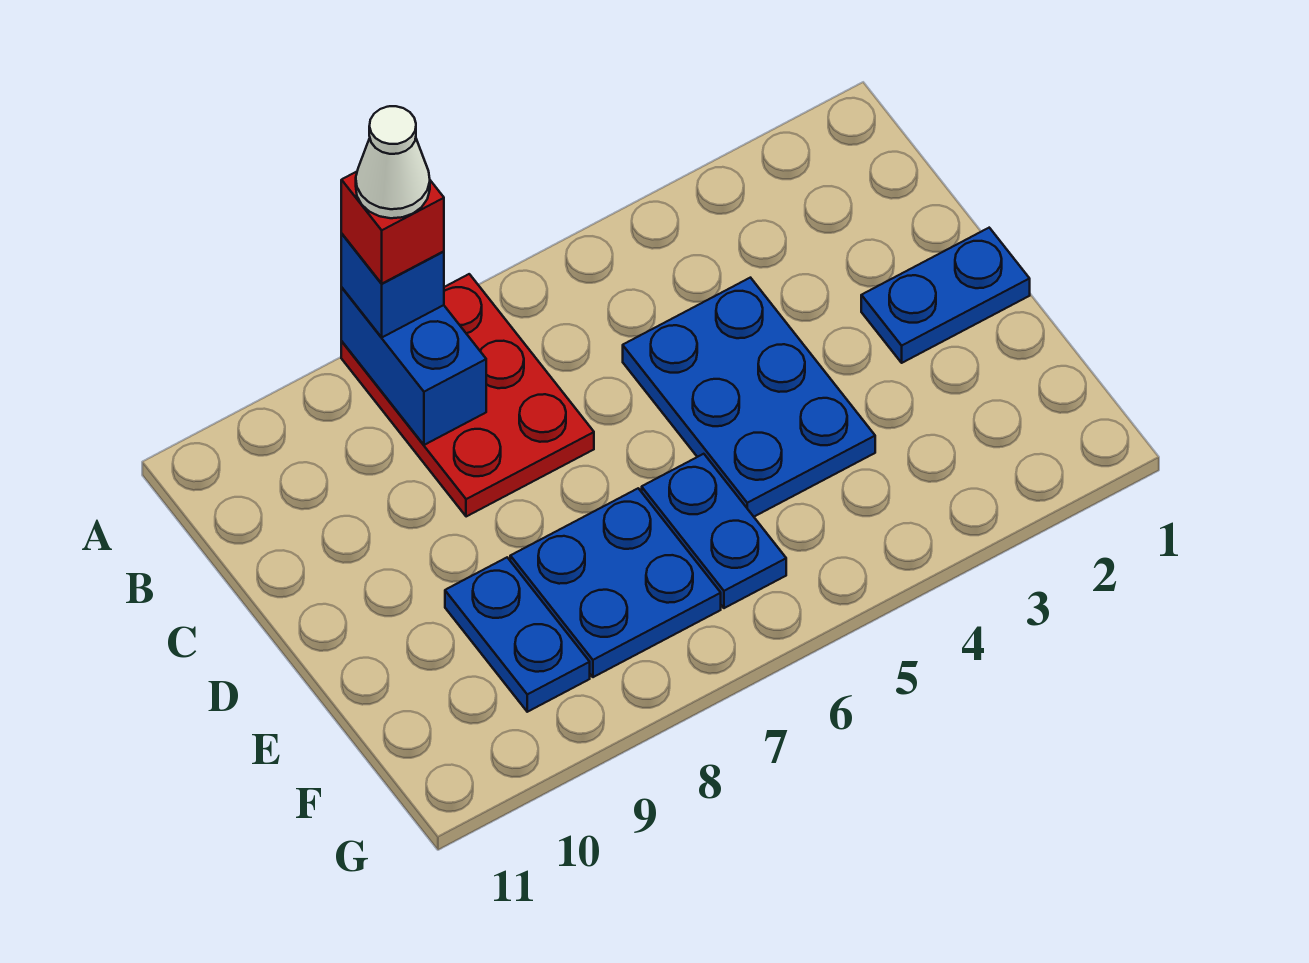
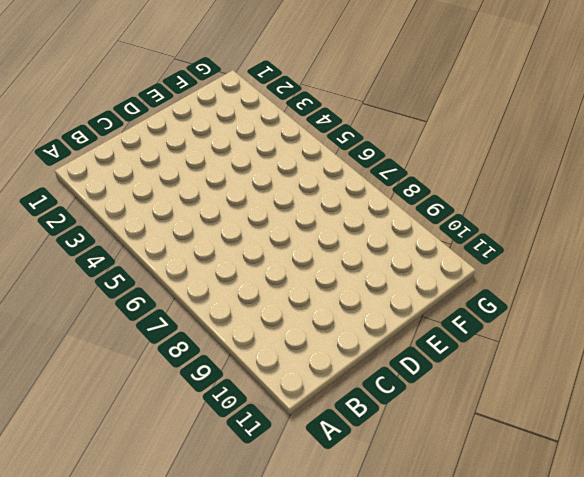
none -> red 2x3 plate [341,274,594,517]
none -> blue 2x3 plate [623,278,875,517]

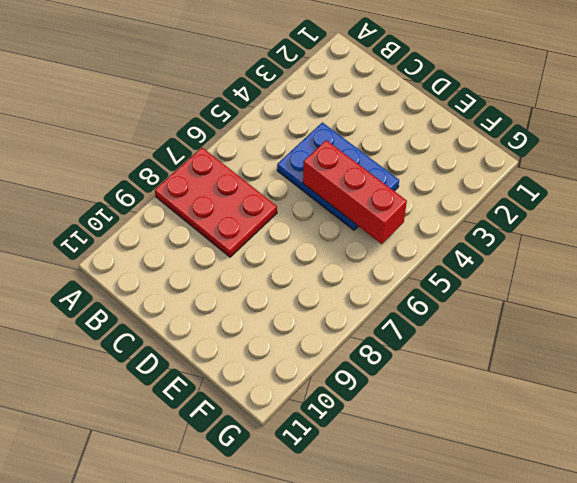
red 1x3 brick [303,140,407,244] -> none
none -> blue 1x2 plate [861,228,1030,363]
none -> blue 1x2 plate [642,454,786,608]

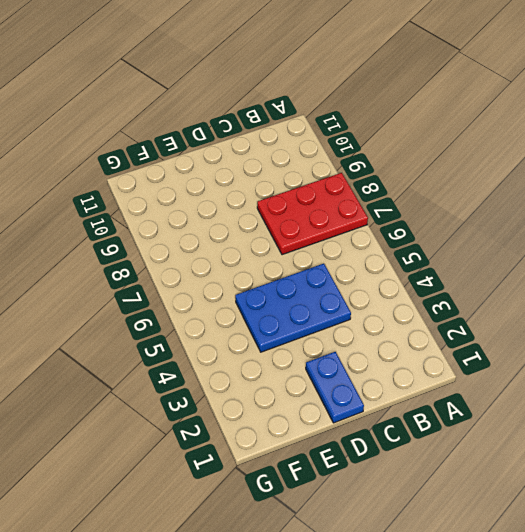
none -> blue 1x2 plate [642,454,786,608]
none -> blue 2x2 plate [510,488,721,677]

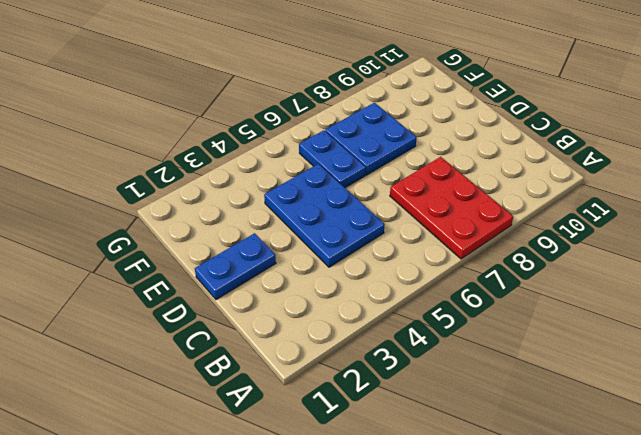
none -> blue 1x2 plate [445,558,590,712]
none -> blue 1x2 brick [341,288,486,445]

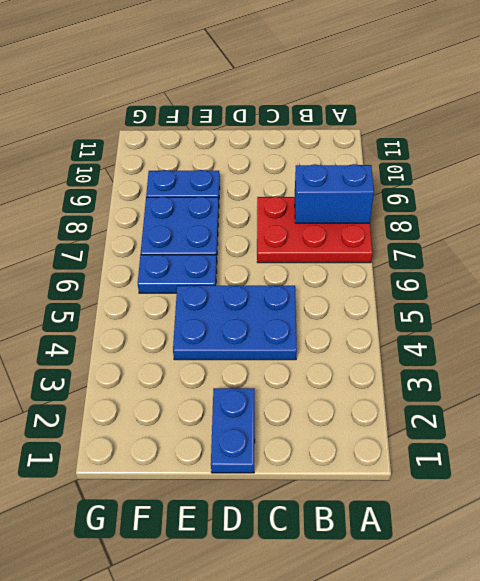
none -> blue 1x1 brick [341,234,444,337]
none -> red 1x1 brick [341,172,444,284]

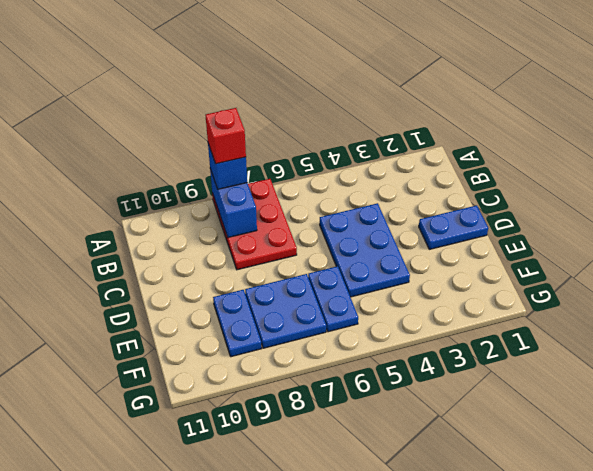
none -> white 1x1 cone [356,106,430,218]

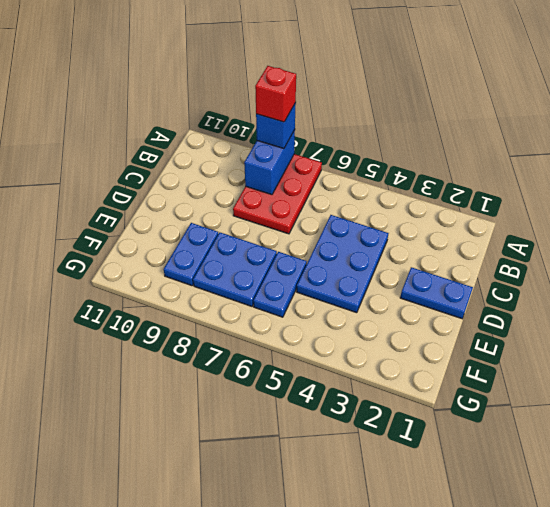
none -> white 1x1 cone [356,106,430,218]

